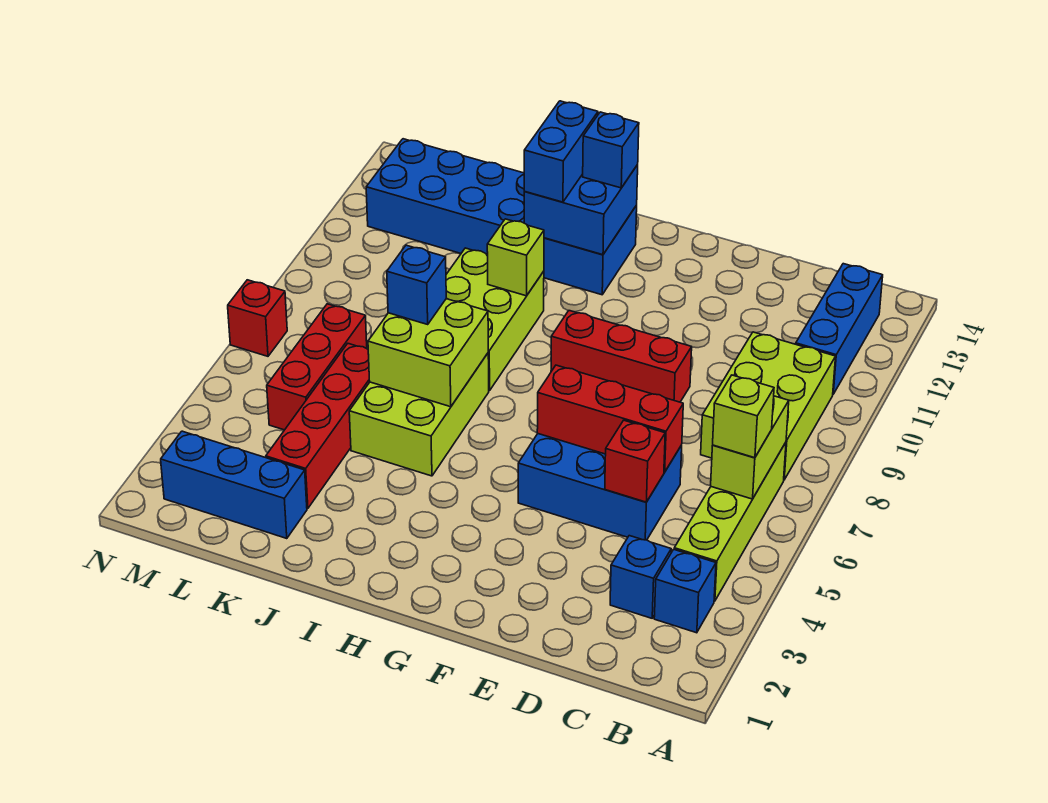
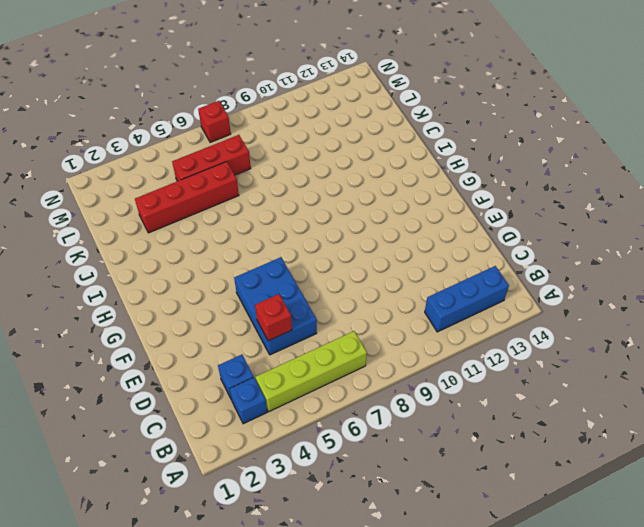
none -> lime 2x3 brick [701,332,836,480]
none -> red 1x3 brick [551,311,692,402]
none -> blue 2x6 brick [366,139,637,295]

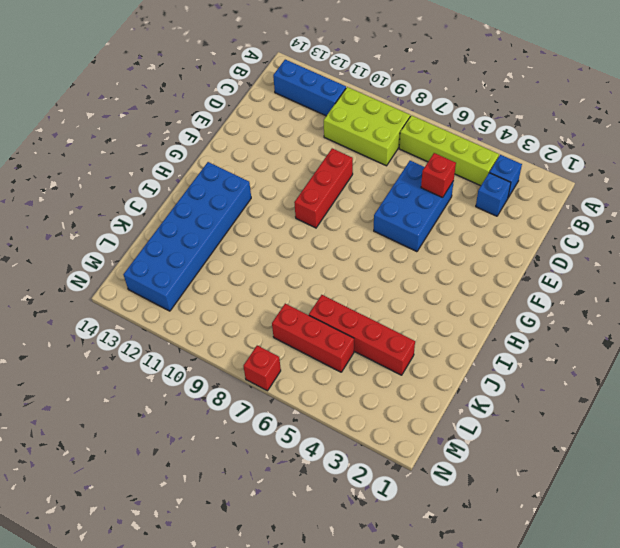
none -> lime 2x3 brick [349,353,489,476]
none -> lime 2x3 brick [446,248,544,391]
none -> blue 1x3 brick [161,431,307,539]

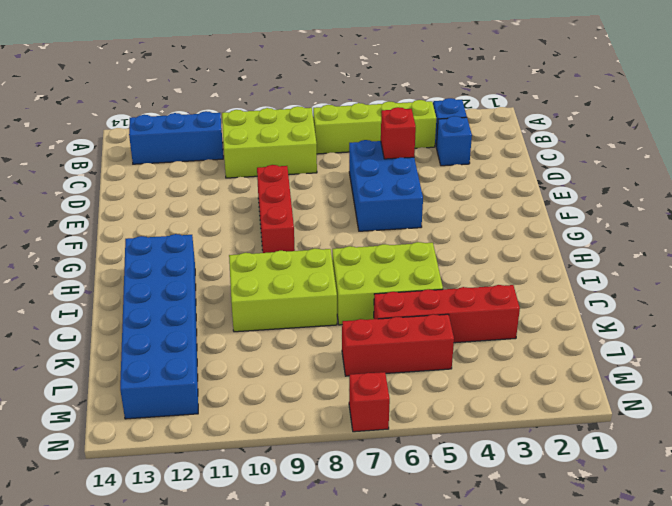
none -> blue 1x3 brick [161,431,307,539]
none -> lime 1x2 brick [711,396,789,499]
none -> red 1x3 brick [537,365,683,472]

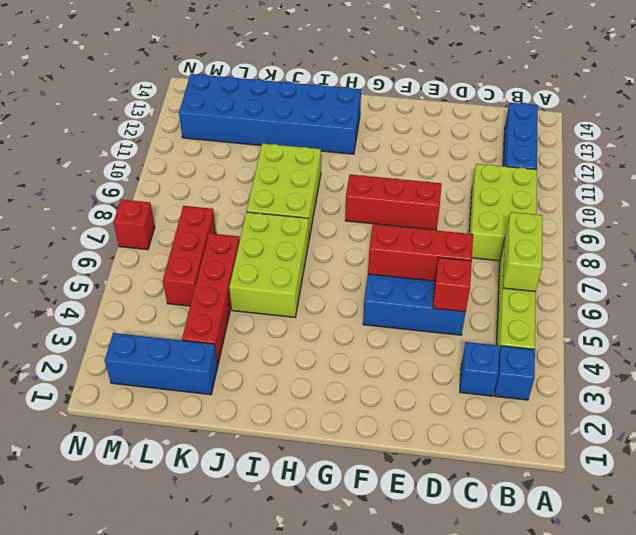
none -> blue 2x2 brick [524,165,638,255]
none -> lime 2x2 brick [368,299,488,407]
none -> lime 1x1 brick [487,219,544,296]

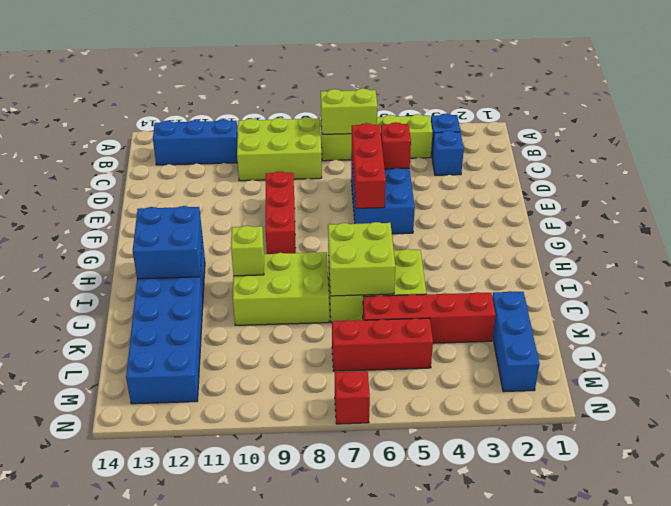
none -> lime 1x1 brick [713,375,774,458]
none -> blue 1x1 brick [583,112,639,188]
none -> blue 1x2 brick [524,101,598,202]

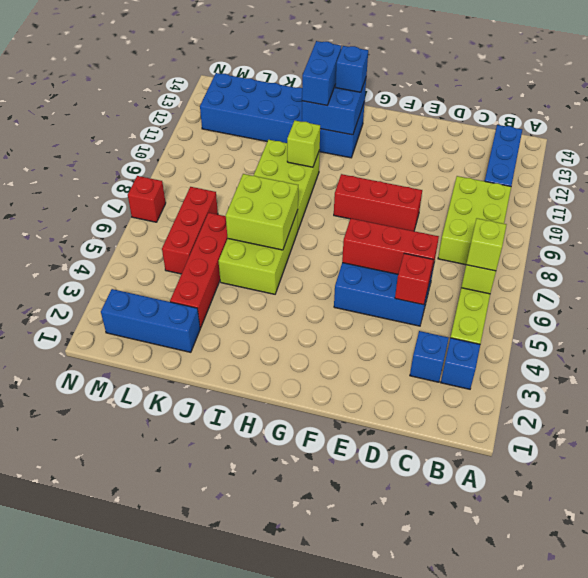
none -> blue 1x1 brick [387,245,446,324]

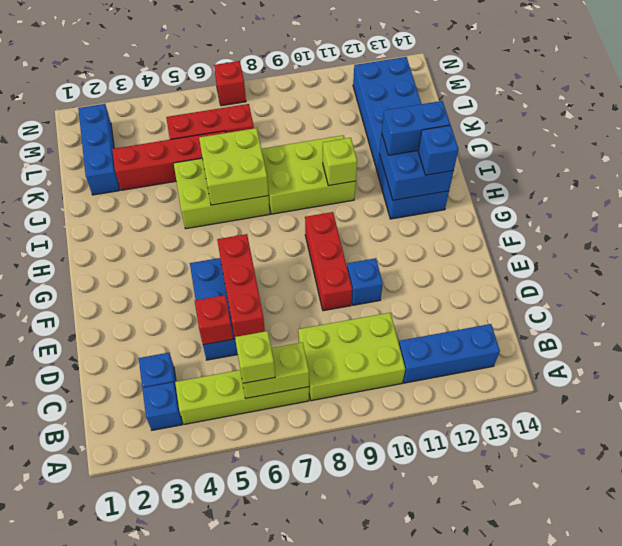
blue 1x1 brick [347,258,383,305] -> blue 1x1 brick moved to [387,245,446,324]

